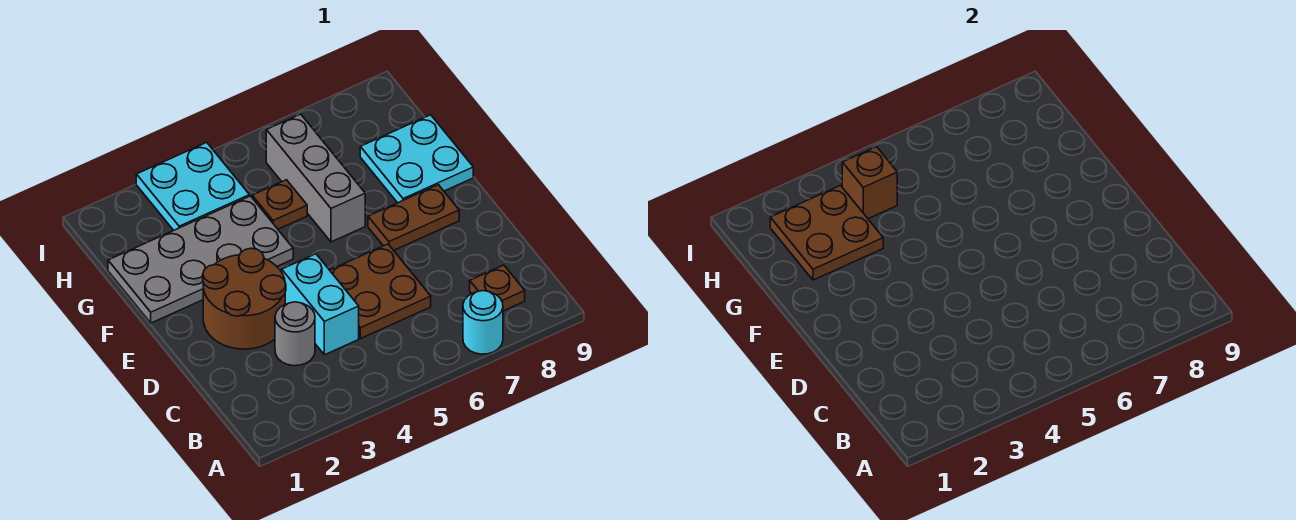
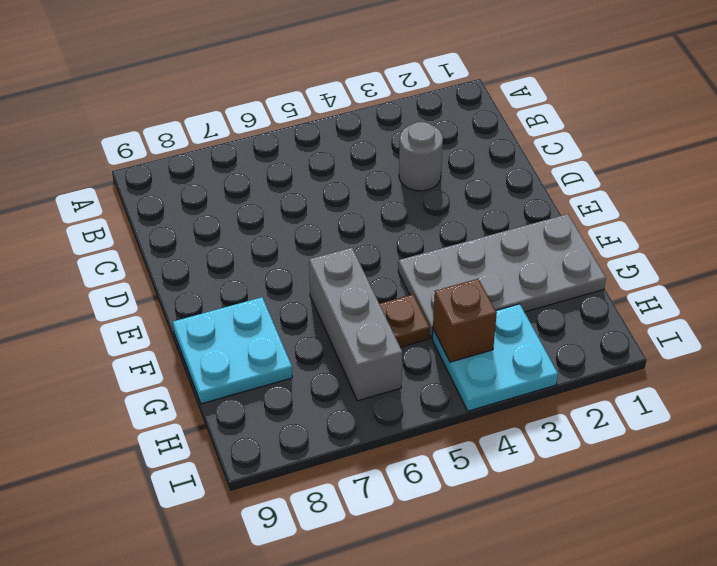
none -> cyan 1x1 round brick [463,291,503,354]
none -> brown 1x1 plate [470,265,525,311]
none -> cyan 1x2 brick [282,254,359,355]

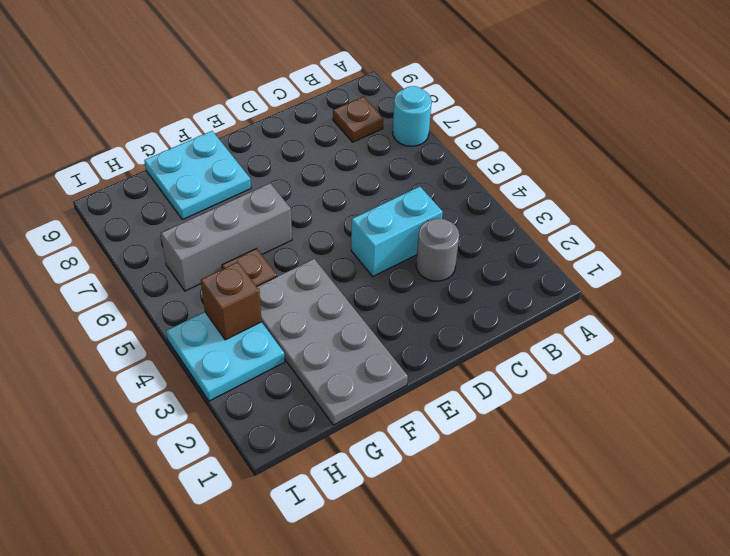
none -> brown 2x2 plate [330,244,431,339]
none -> brown 2x2 round brick [203,248,286,349]
none -> brown 1x2 plate [368,185,459,250]

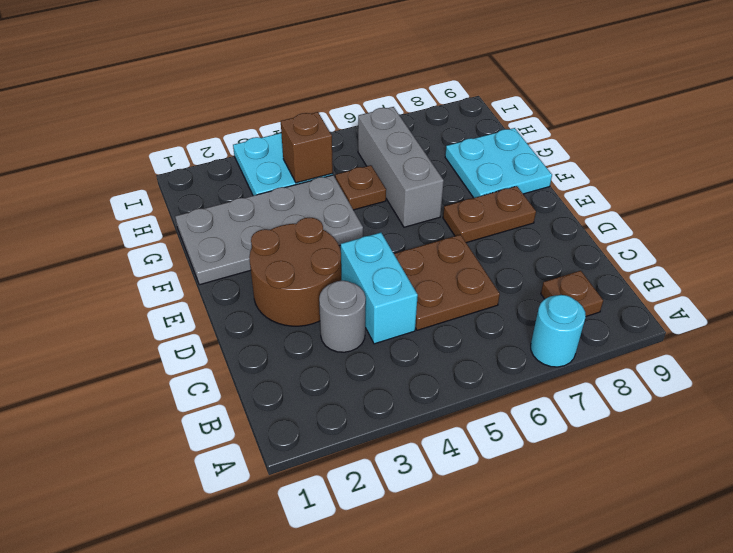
none -> brown 2x2 plate [770,186,883,280]

